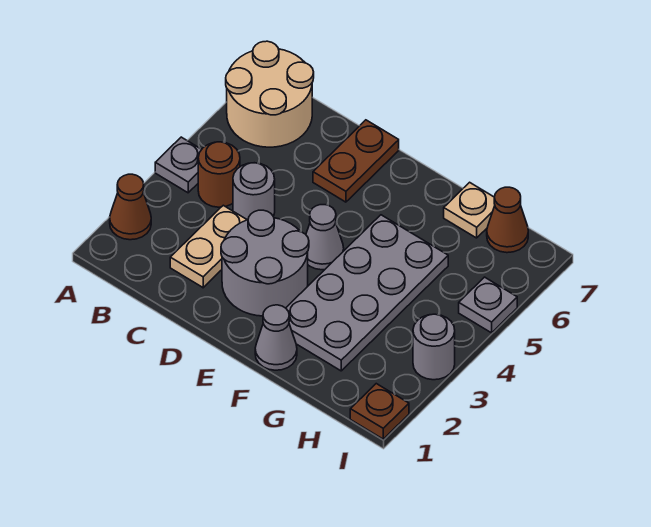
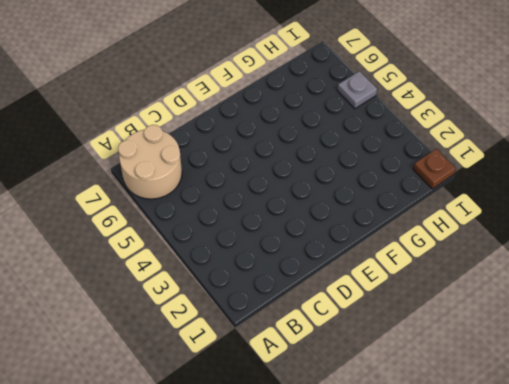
none -> brown 1x1 cone [110,174,151,240]
none -> grey 1x1 plate [155,137,202,193]
none -> brown 1x1 round brick [198,142,240,207]

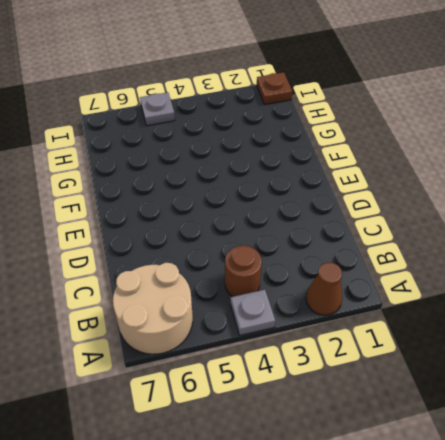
none -> tan 1x2 plate [170,205,247,288]
none -> grey 1x1 round brick [233,163,275,220]
none -> grey 2x2 round brick [221,210,309,316]

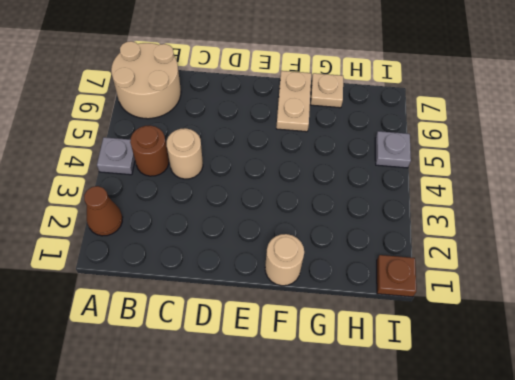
tan 1x1 round brick [167,128,203,179] -> grey 1x1 round brick [233,163,275,220]
tan 1x1 round brick [265,234,304,286] -> grey 1x1 cone [255,305,297,370]
tan 1x2 plate [276,71,311,132] -> tan 1x2 plate moved to [170,205,247,288]
none -> grey 2x2 round brick [221,210,309,316]
none -> brown 1x2 plate [313,120,399,202]
none -> grey 1x1 cone [306,205,344,270]

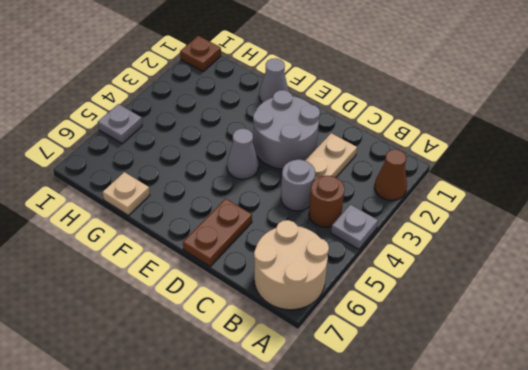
none -> grey 2x4 plate [286,215,448,371]
none -> brown 1x1 cone [487,187,528,253]
none -> grey 1x1 round brick [413,314,455,380]

